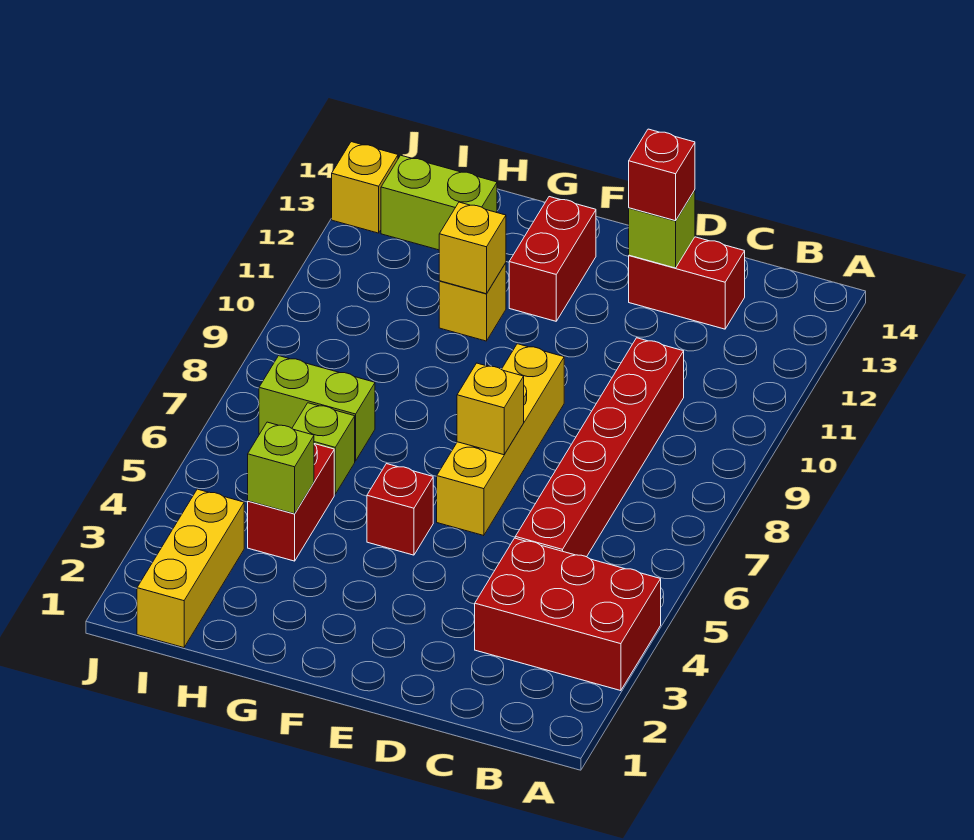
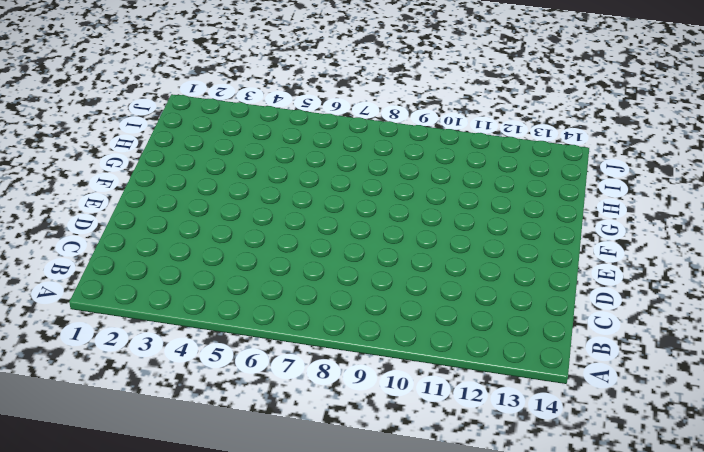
none -> red 2x3 brick [475,538,661,691]
none -> red 1x6 brick [515,338,684,557]
none -> red 1x2 brick [629,237,745,329]

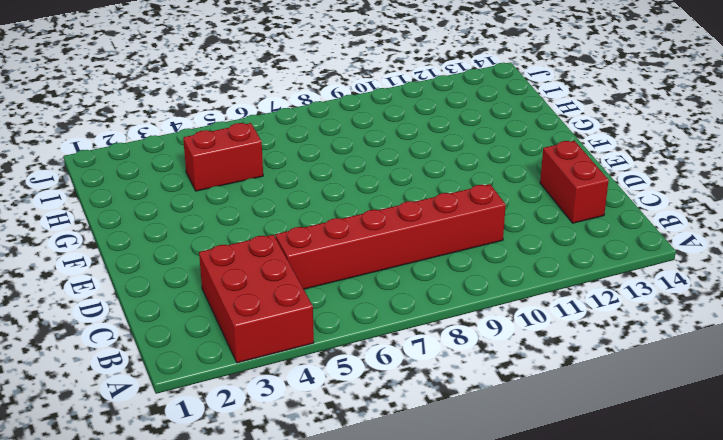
none -> yellow 1x4 brick [437,344,564,536]
none -> red 1x1 brick [367,464,433,555]
none -> red 1x2 brick [509,197,596,321]

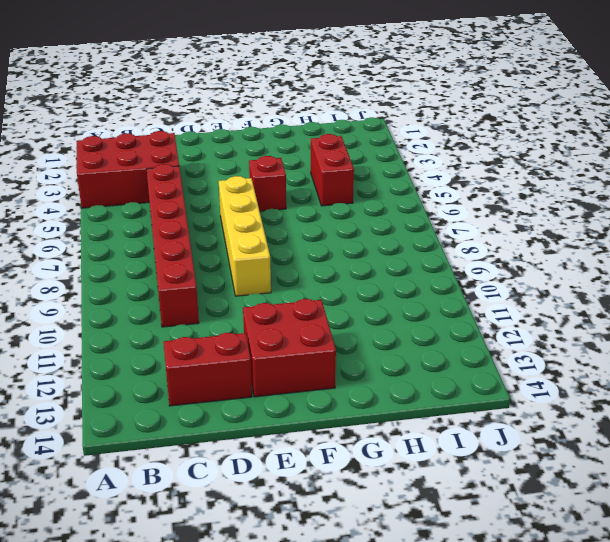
red 2x2 brick [243,299,336,397] -> red 1x2 brick [509,197,596,321]
none -> yellow 1x1 brick [439,263,506,341]
none -> lime 1x1 brick [292,403,355,494]
none -> lime 1x2 brick [259,356,375,461]

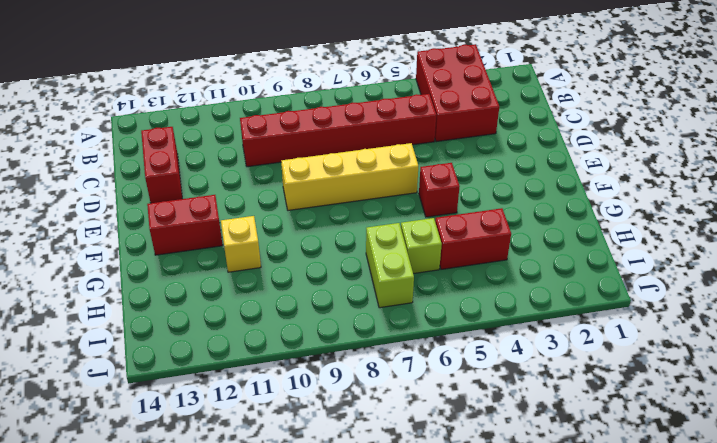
none -> lime 1x2 brick [381,155,497,250]
none -> yellow 1x3 brick [137,489,244,648]
none -> yellow 1x1 brick [332,142,398,233]

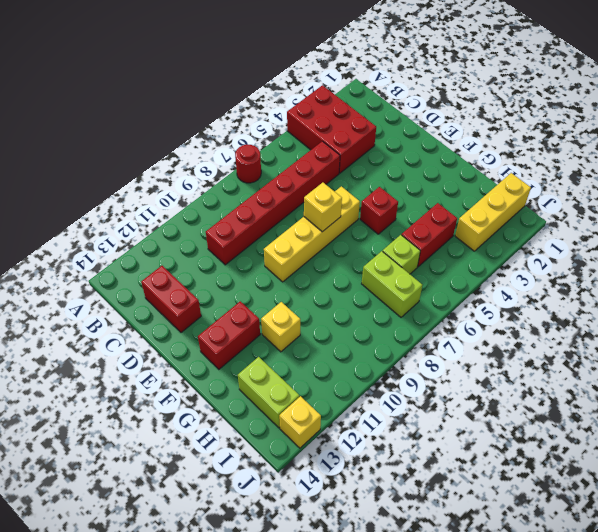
red 1x1 round brick [235,145,261,183] -> none
none -> lime 1x1 brick [629,190,695,268]
none -> yellow 1x1 brick [439,202,506,294]
none -> lime 1x1 brick [248,422,314,514]

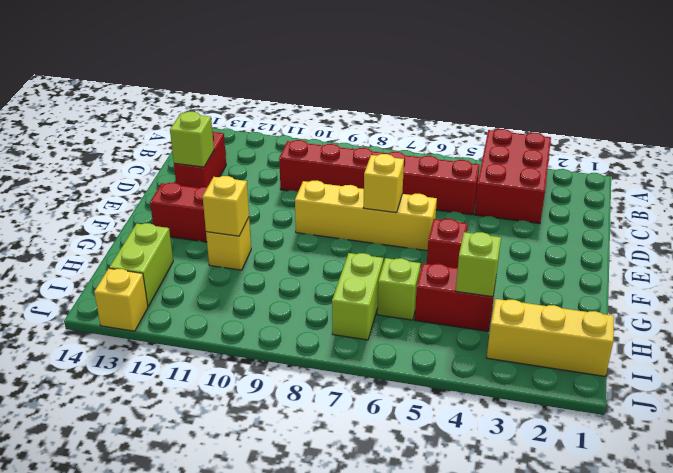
none -> red 1x1 brick [629,129,695,221]

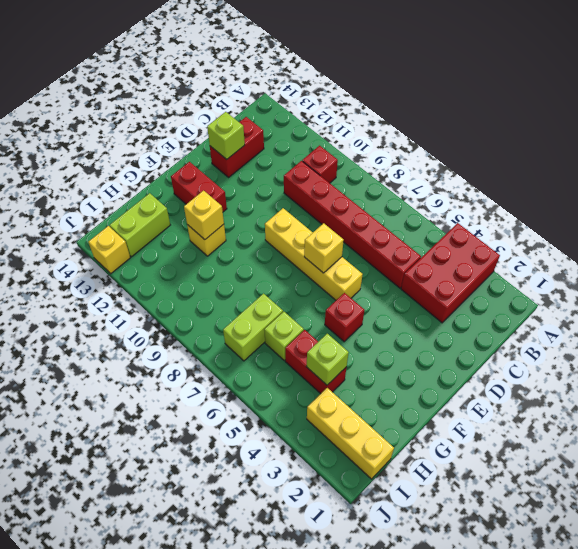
red 1x1 brick [302,146,338,183] -> red 1x1 brick moved to [629,129,695,221]

